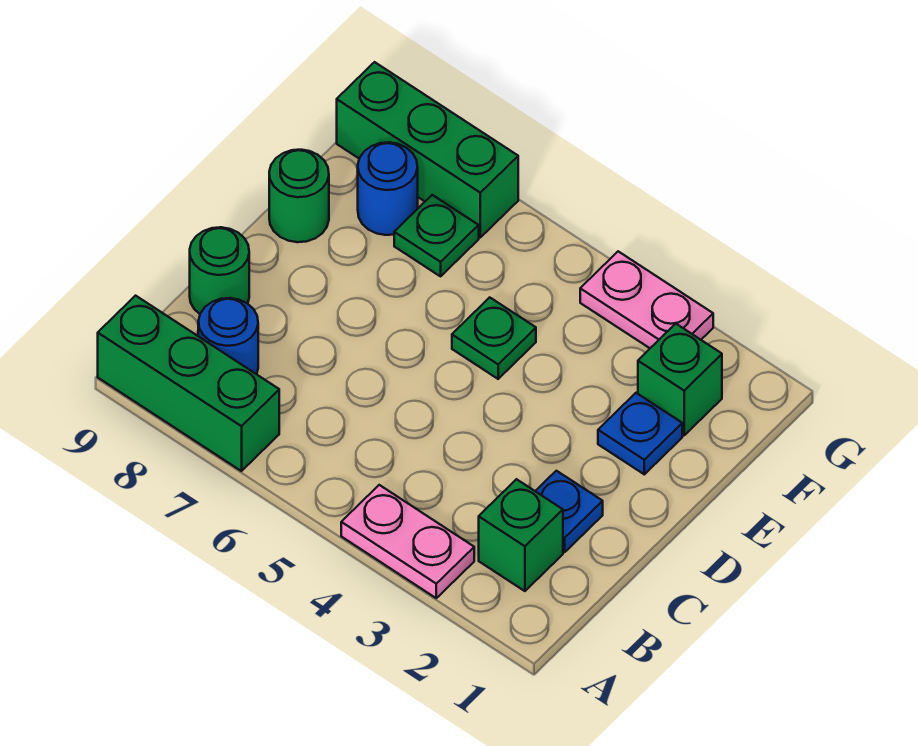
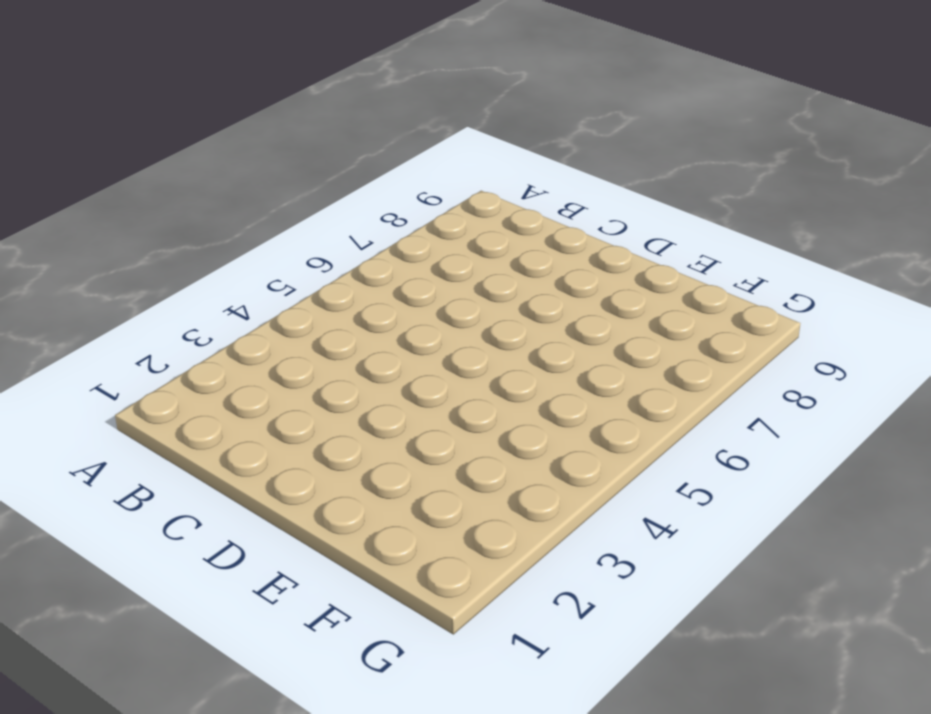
none -> pink 1x2 plate [341,485,474,598]
none -> green 1x3 brick [98,296,279,471]
none -> green 1x1 brick [479,479,563,591]

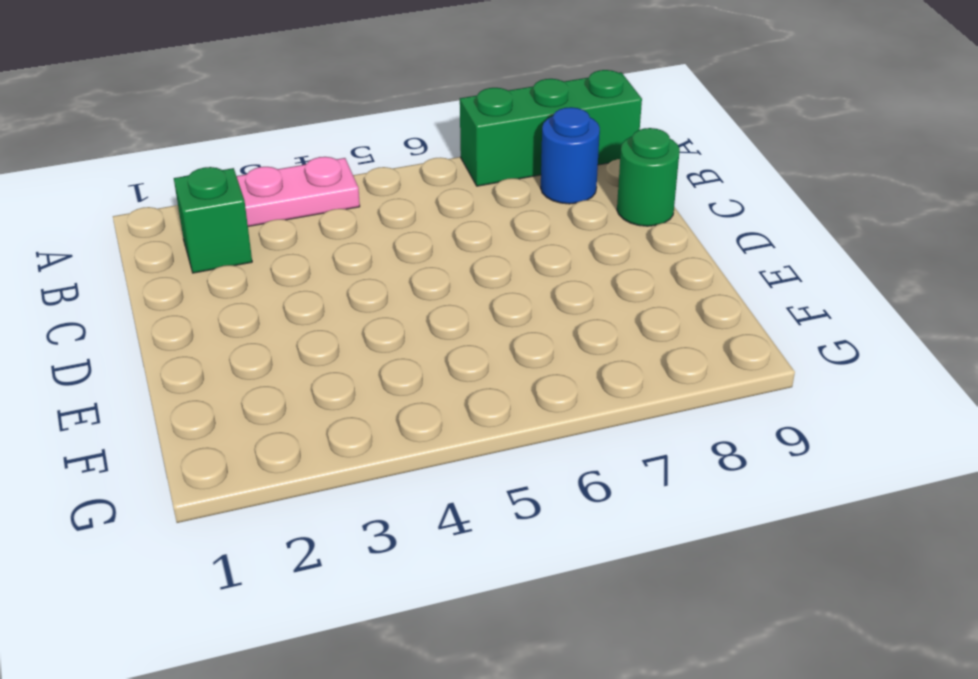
none -> blue 1x1 plate [535,471,603,552]
none -> blue 1x1 plate [598,393,682,474]
none -> green 1x1 plate [452,297,536,379]

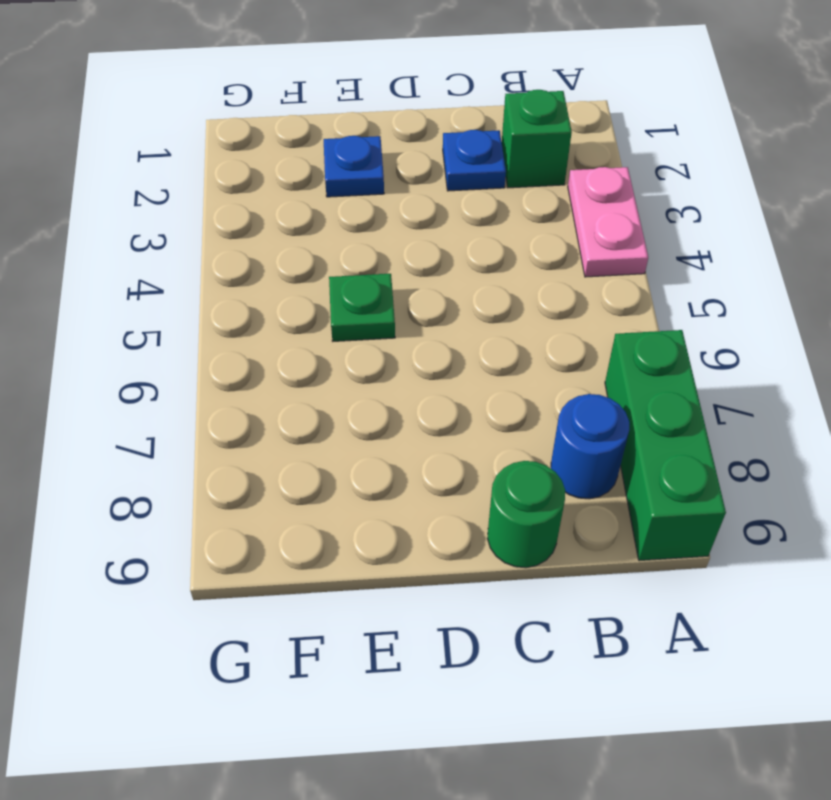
none -> green 1x1 round brick [269,150,329,242]
none -> green 1x1 brick [638,324,722,435]
none -> green 1x1 plate [394,195,479,276]

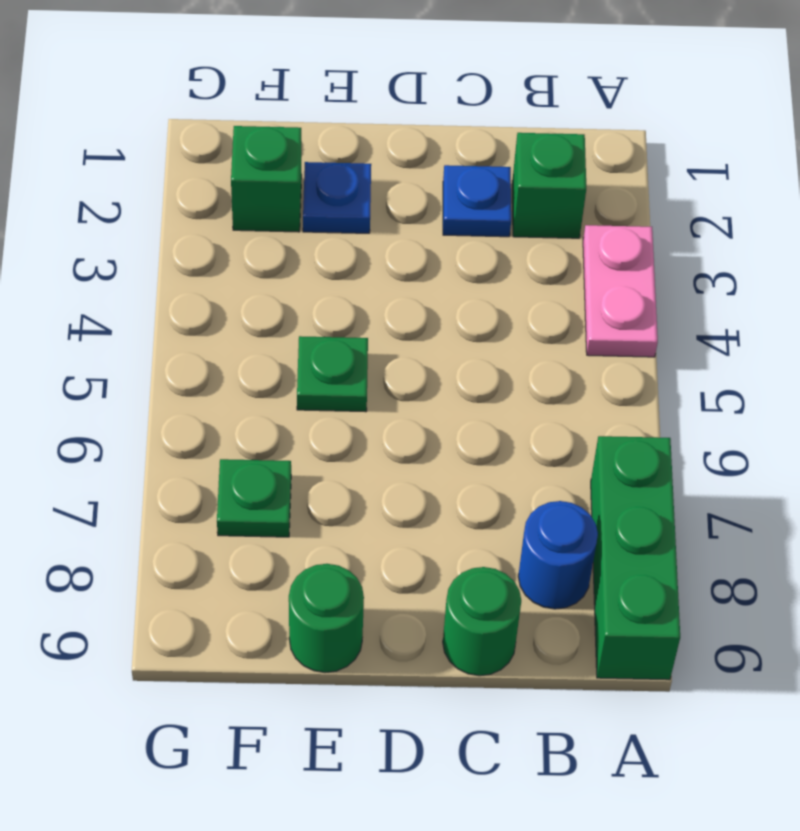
none -> blue 1x1 round brick [358,142,418,235]
none -> pink 1x2 plate [580,251,713,348]
none -> green 1x3 brick [337,62,518,237]

